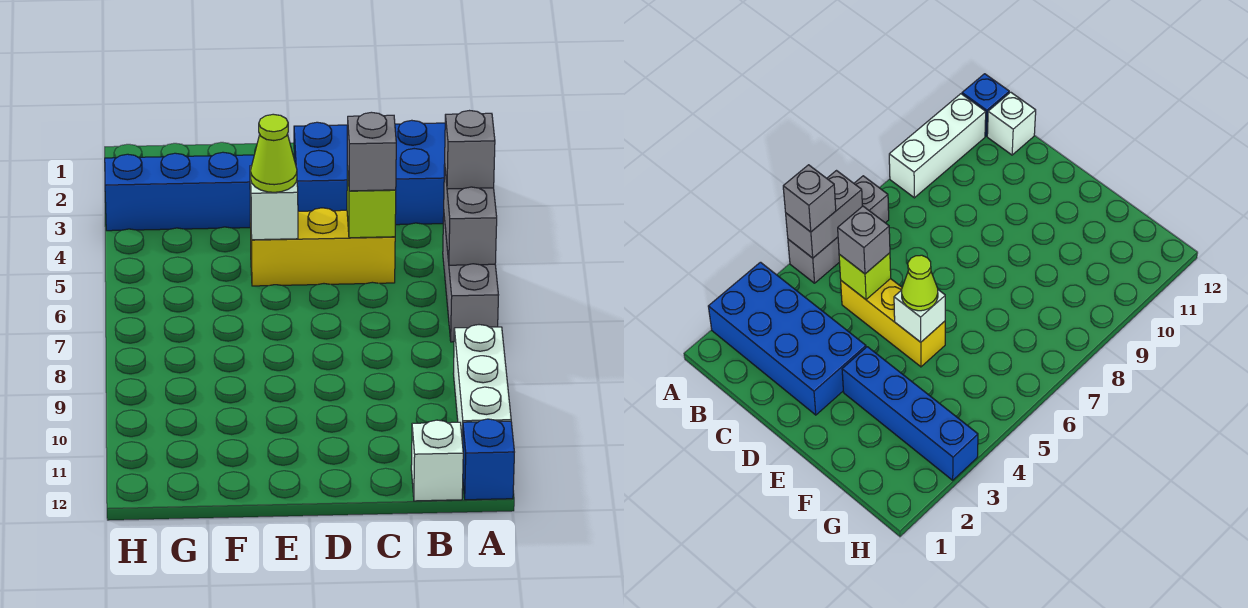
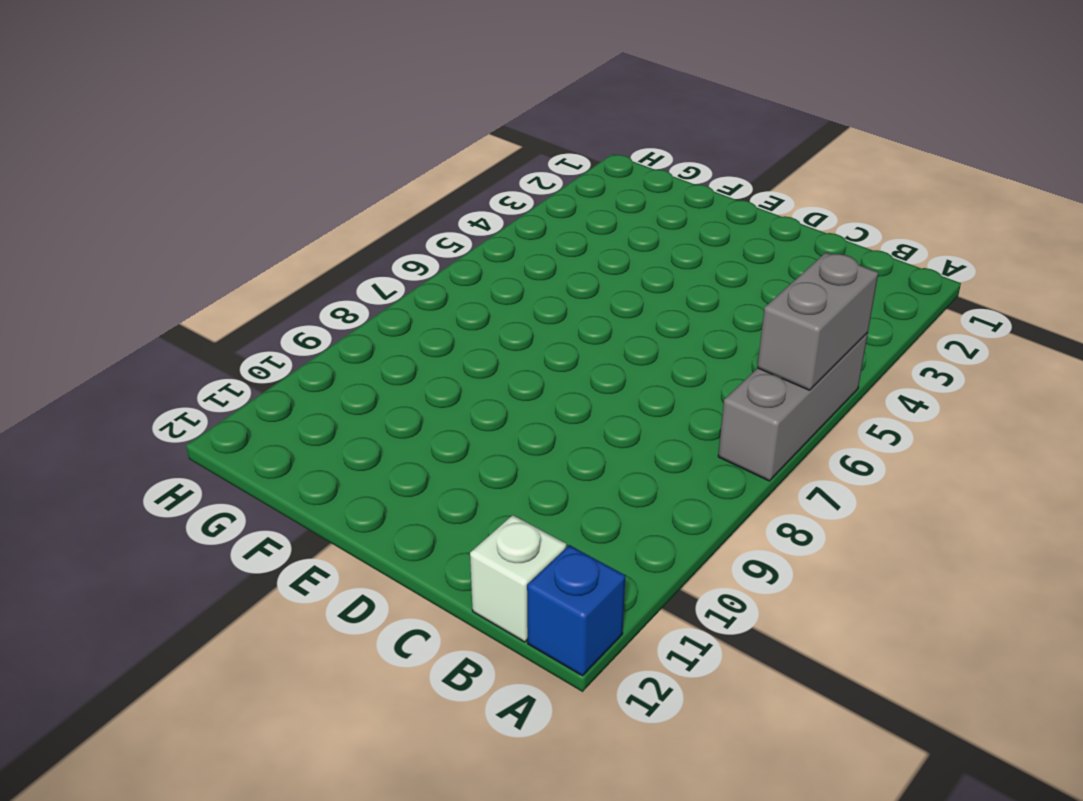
none -> blue 2x4 brick [294,120,445,225]
none -> white 1x3 brick [453,325,511,443]
none -> yellow 1x3 brick [250,208,395,286]

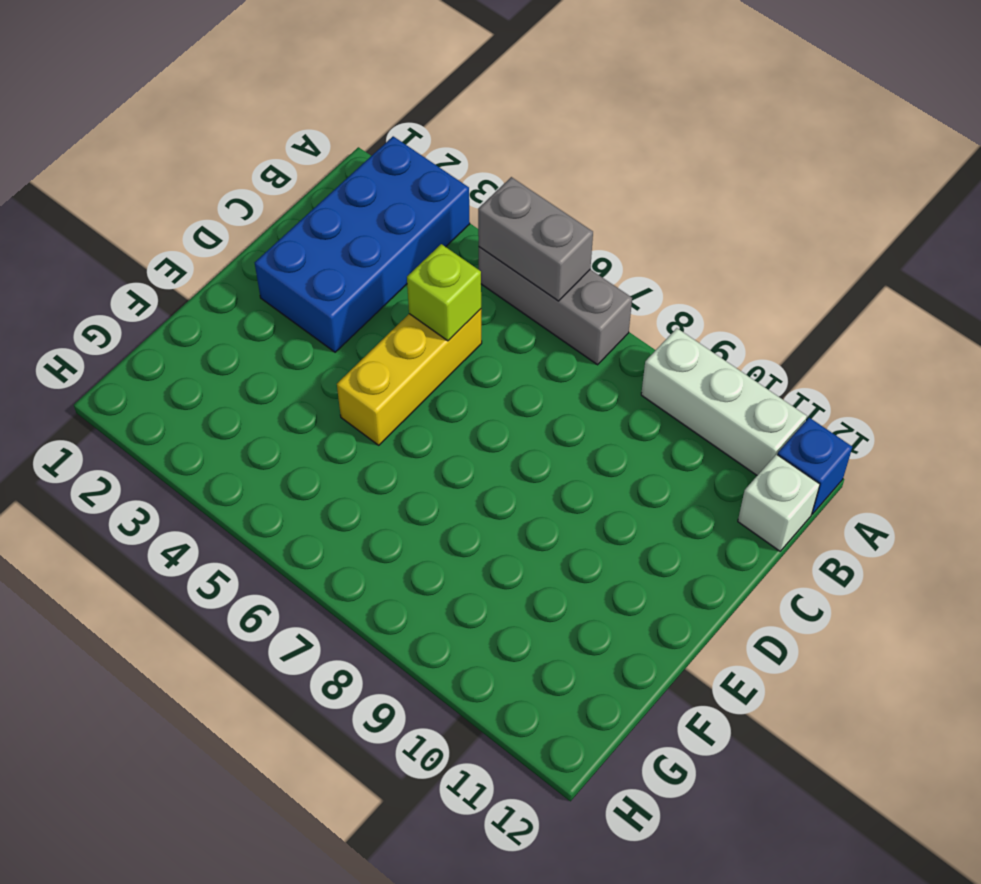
none -> blue 1x4 brick [105,152,254,231]
none -> white 1x1 brick [250,166,298,240]
none -> grey 1x1 brick [445,111,495,189]

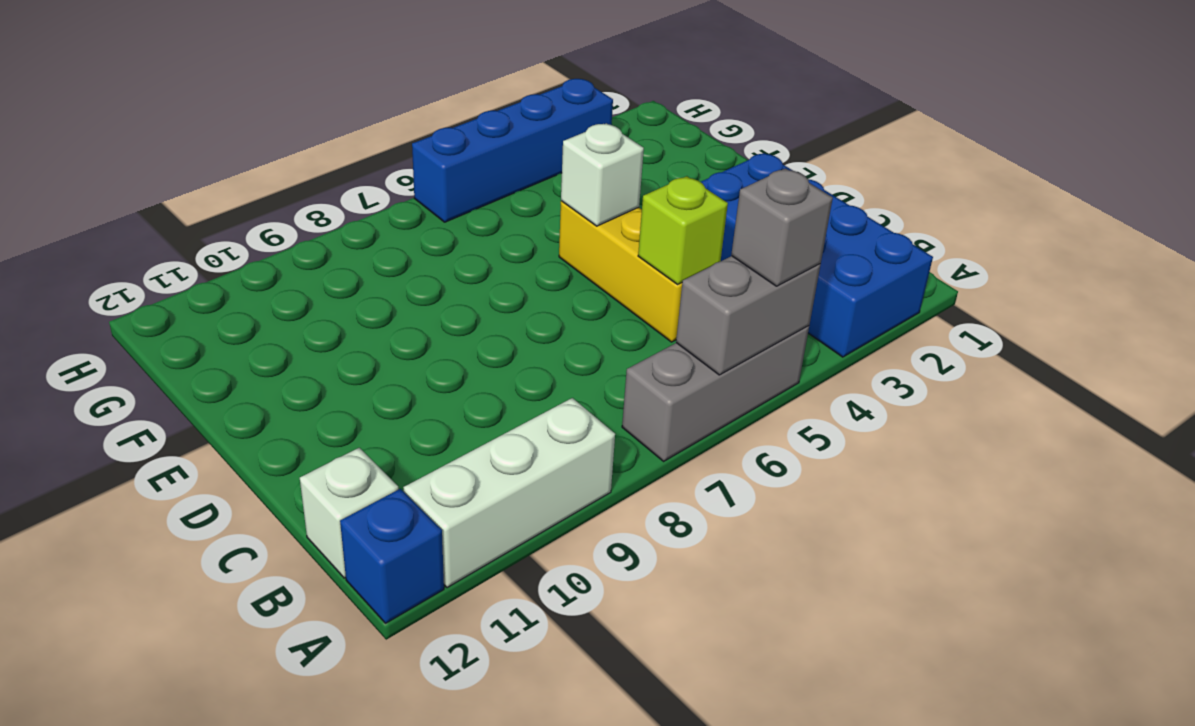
blue 1x4 brick [412,79,613,222] -> blue 1x4 brick turned to [105,152,254,231]
none -> grey 1x1 brick [347,112,396,191]
none -> lime 1x1 cone [250,114,297,192]

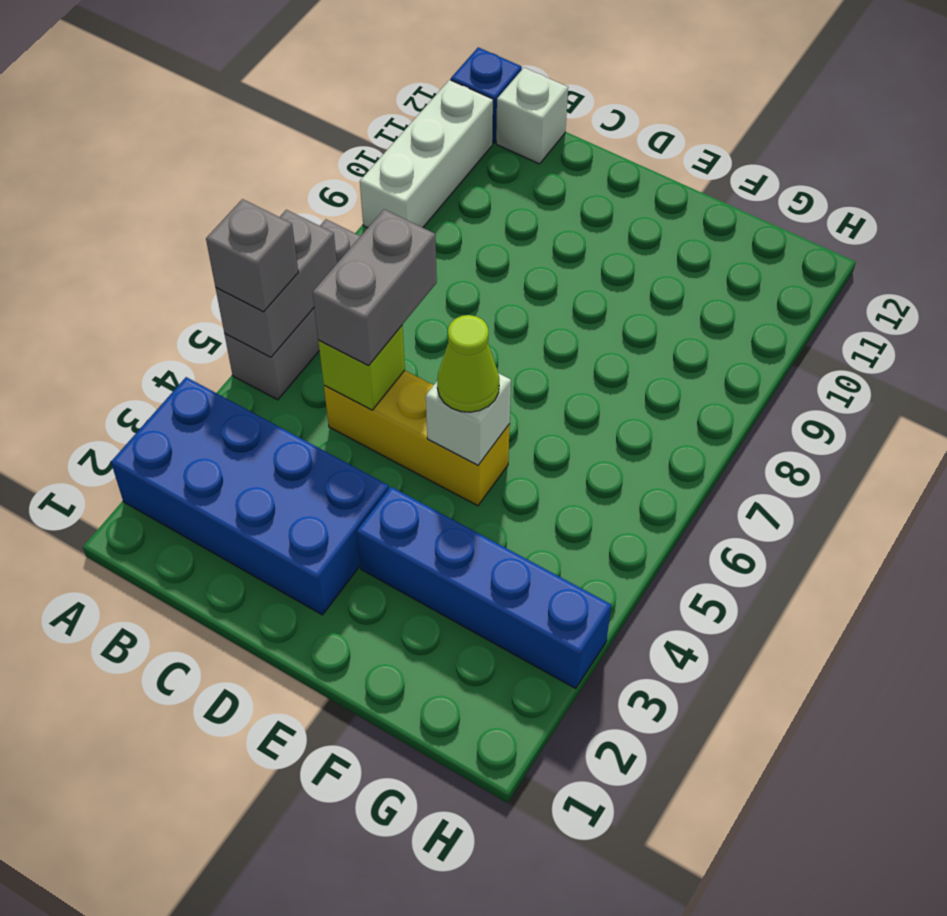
grey 1x2 brick [312,209,437,366] -> grey 1x1 brick [347,112,396,191]

